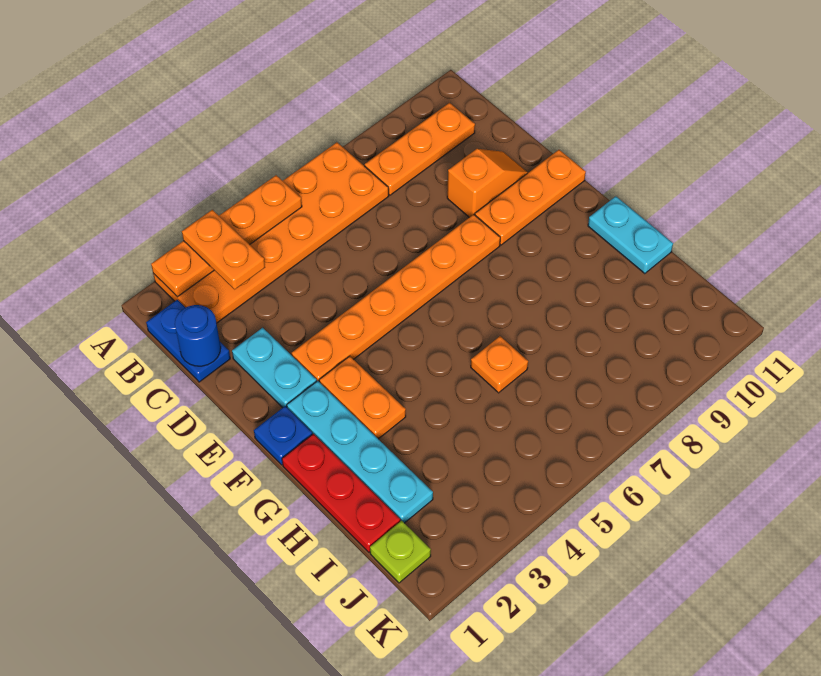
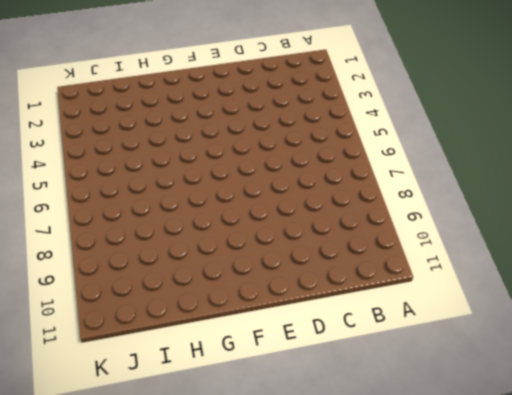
none -> orange 2x6 plate [153,142,389,323]
none -> blue 1x2 plate [146,300,230,382]
none -> orange 1x3 plate [365,103,475,195]

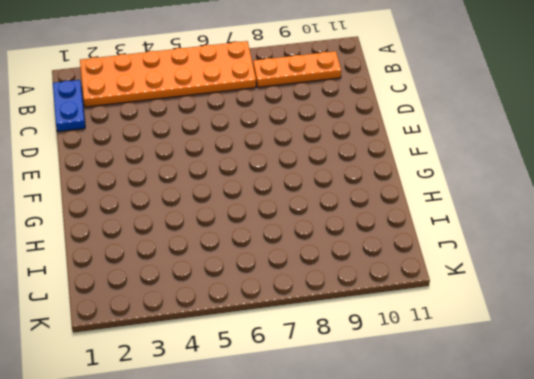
none -> cyan 1x2 plate [232,328,317,408]
none -> orange 1x2 slope [447,149,528,217]
none -> orange 1x6 plate [292,214,500,382]

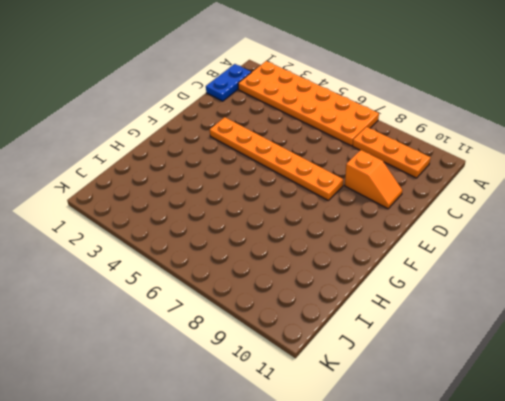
none -> cyan 1x2 plate [232,328,317,408]
none -> orange 1x3 plate [475,150,586,245]
none -> blue 1x1 plate [254,406,312,465]

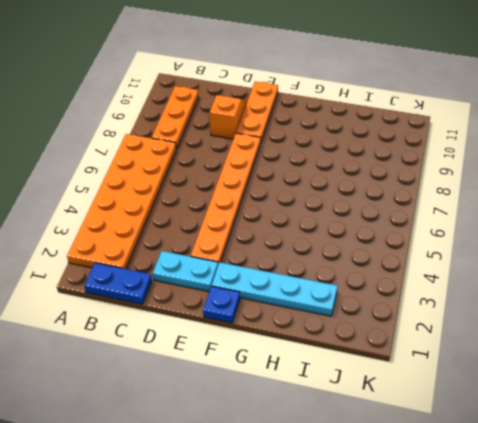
none -> orange 1x2 plate [319,356,406,439]
none -> red 1x3 plate [282,434,400,552]
none -> cyan 1x2 plate [588,196,673,274]

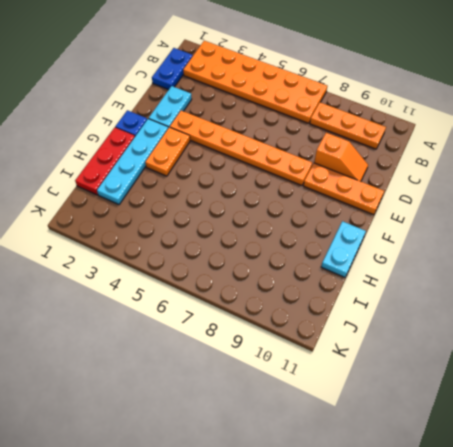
none -> orange 1x1 plate [471,336,528,393]
none -> lime 1x1 plate [370,521,431,583]
none -> orange 1x4 plate [151,175,302,297]

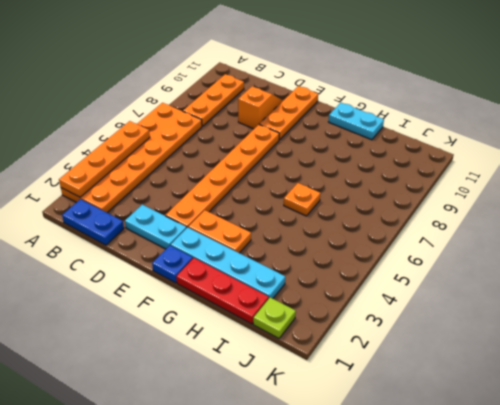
none -> blue 1x1 round brick [175,305,221,366]
none -> orange 1x2 plate [182,210,265,289]

